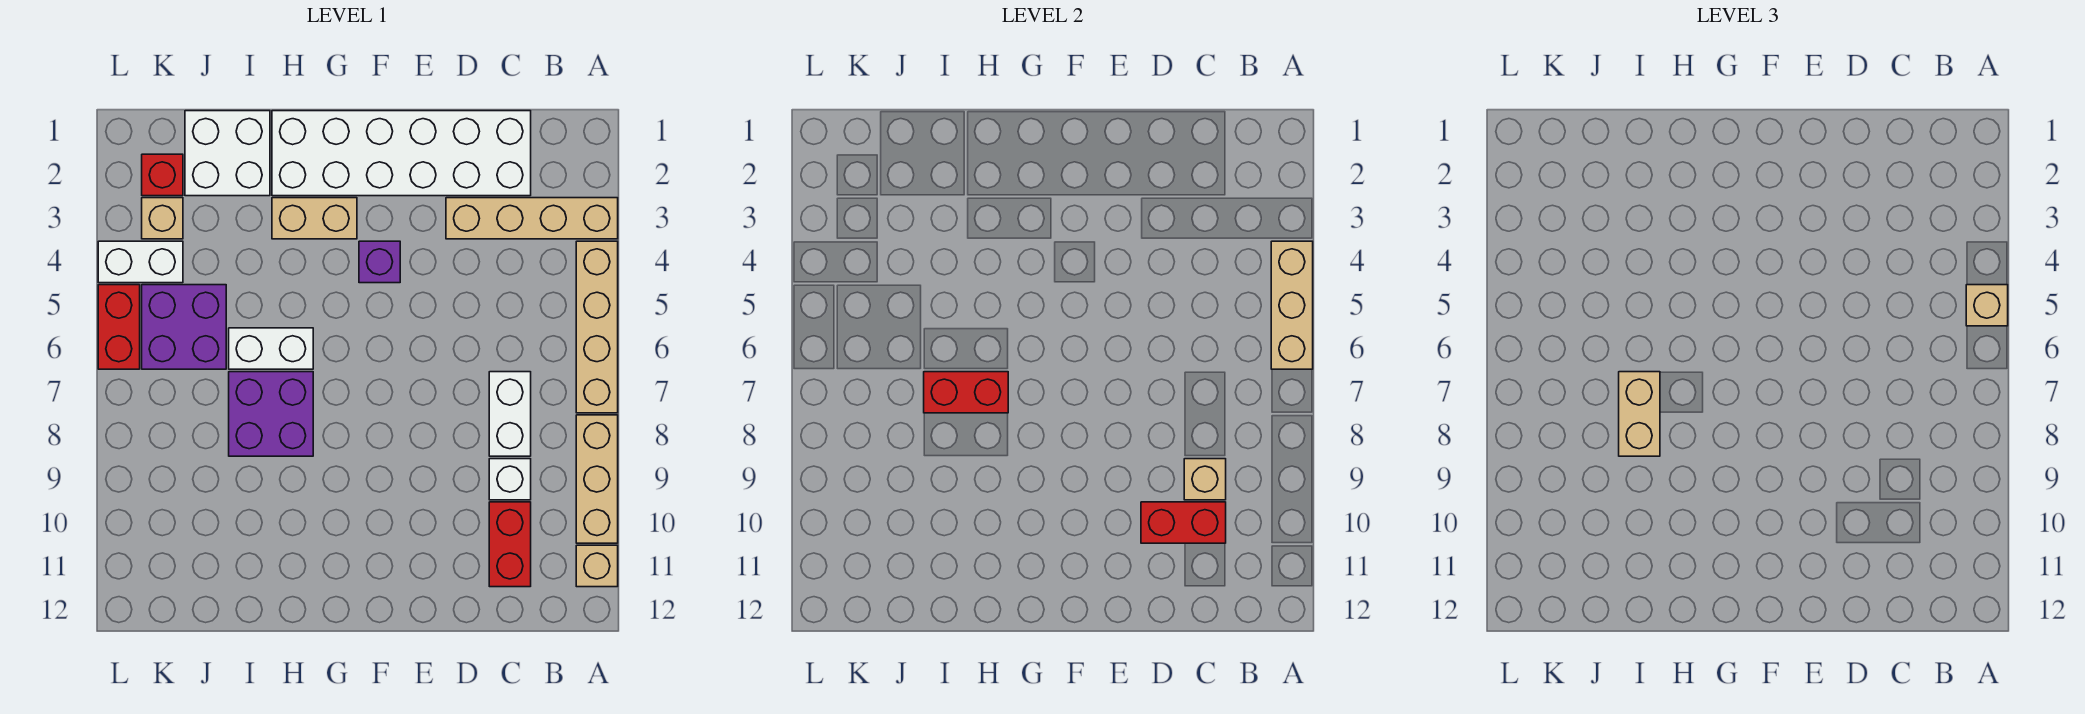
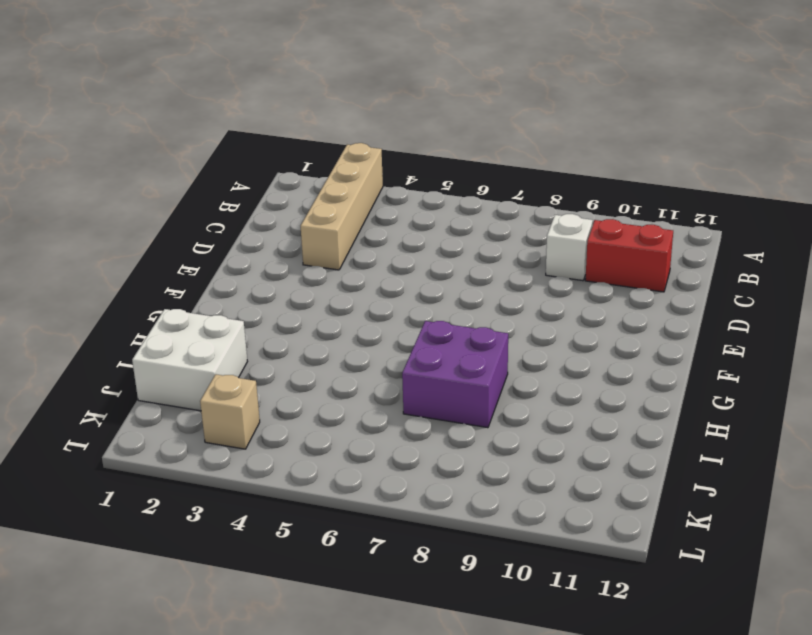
none -> tan 1x4 brick [576,241,618,413]
none -> tan 1x3 brick [576,415,618,543]
none -> tan 1x1 brick [576,545,618,587]

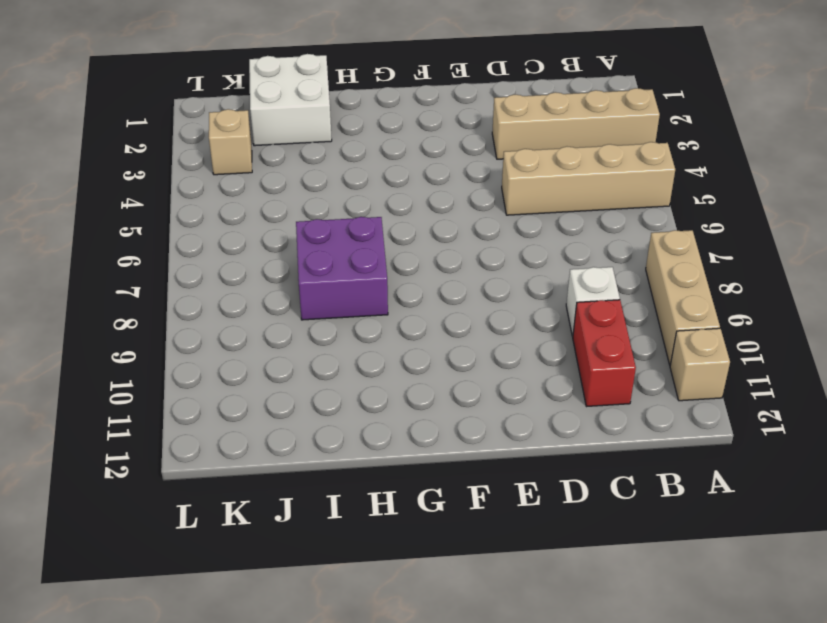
tan 1x4 brick [502,142,675,215] -> tan 1x4 brick turned to [576,241,618,413]
none -> white 2x6 brick [272,111,531,196]
none -> white 1x2 brick [489,372,531,456]
none -> purple 1x1 brick [359,241,400,283]

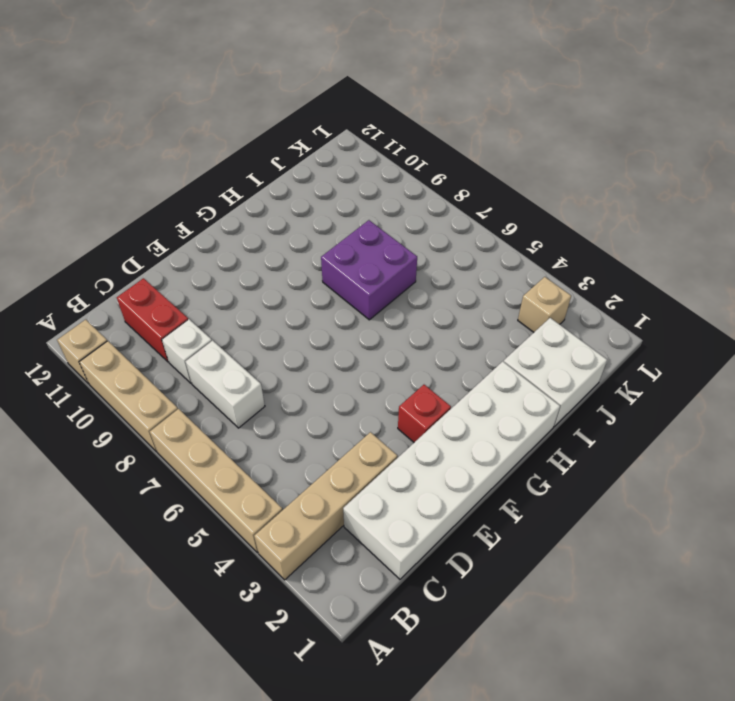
red 1x1 brick [398,385,451,442] -> red 1x1 brick moved to [142,154,183,196]
none -> purple 1x1 brick [359,241,400,283]
none -> tan 1x2 brick [272,198,357,239]
none -> white 1x2 brick [229,328,313,369]

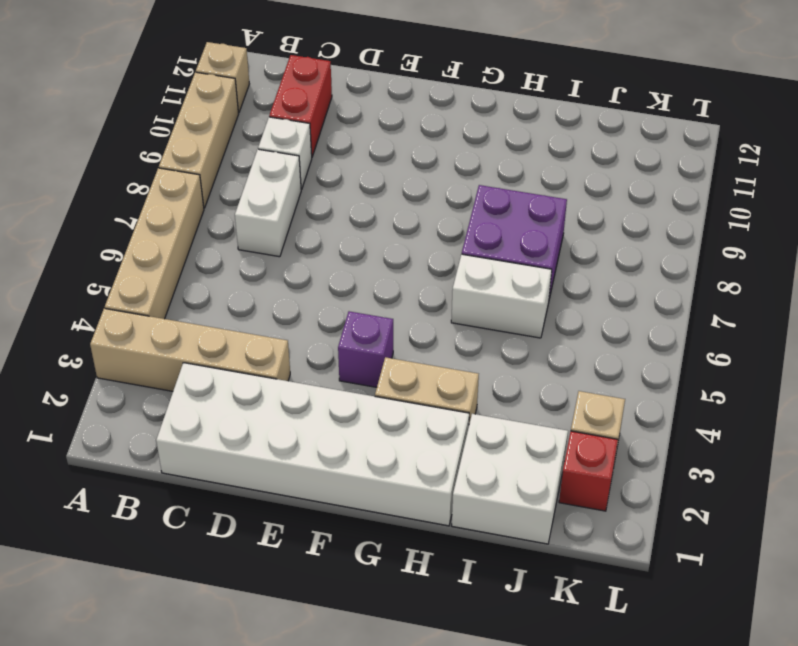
none -> purple 2x2 brick [142,285,226,369]
none -> white 1x2 brick [98,241,183,283]
none -> red 1x2 brick [98,285,140,369]

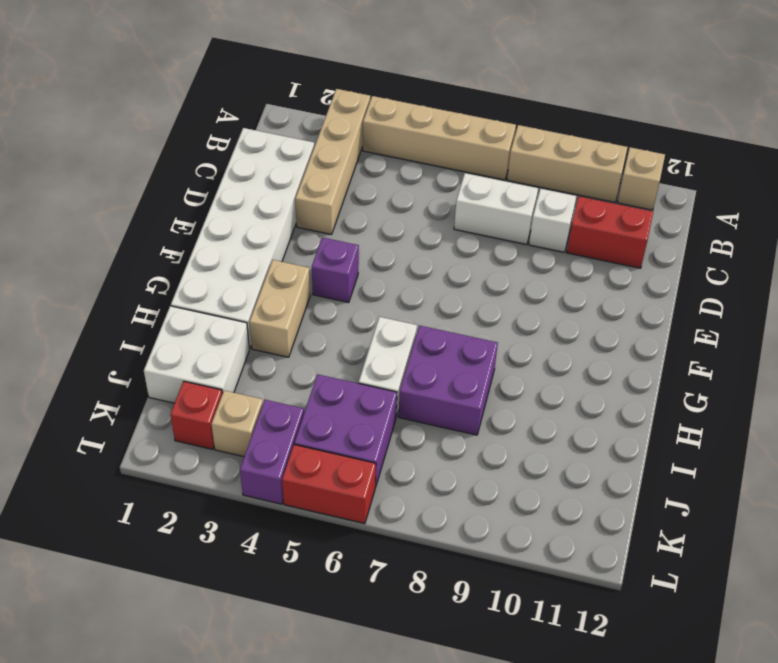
purple 1x2 brick [240,400,304,504] -> white 1x2 brick [98,241,183,283]
none -> tan 1x3 brick [1271,241,1313,369]
none -> tan 1x1 brick [1184,459,1226,500]
none -> red 1x2 brick [1141,502,1226,543]

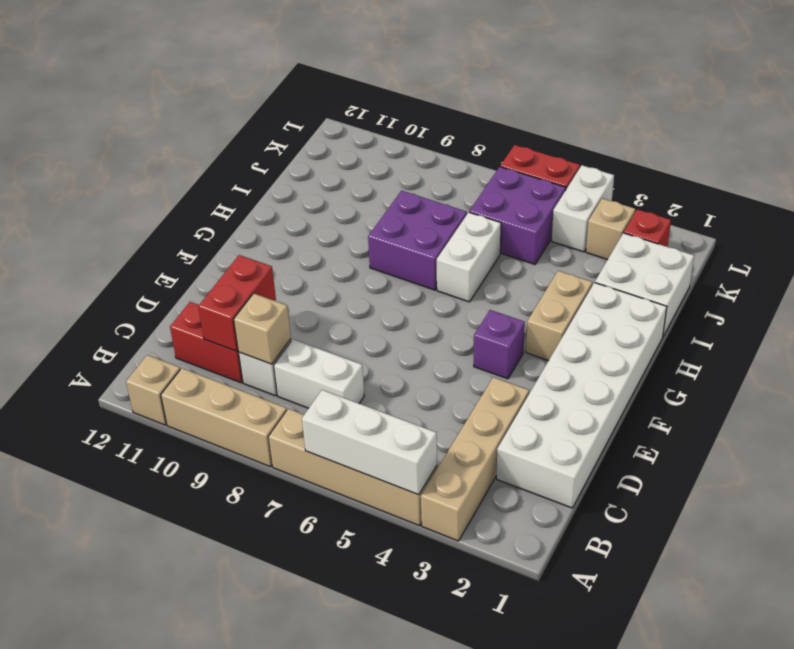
white 1x3 brick [302,390,437,495] -> tan 1x3 brick [1271,241,1313,369]
none -> red 1x2 brick [924,372,1008,413]
none -> tan 1x1 brick [1966,285,2008,326]
none -> tan 1x2 brick [1619,372,1660,456]

